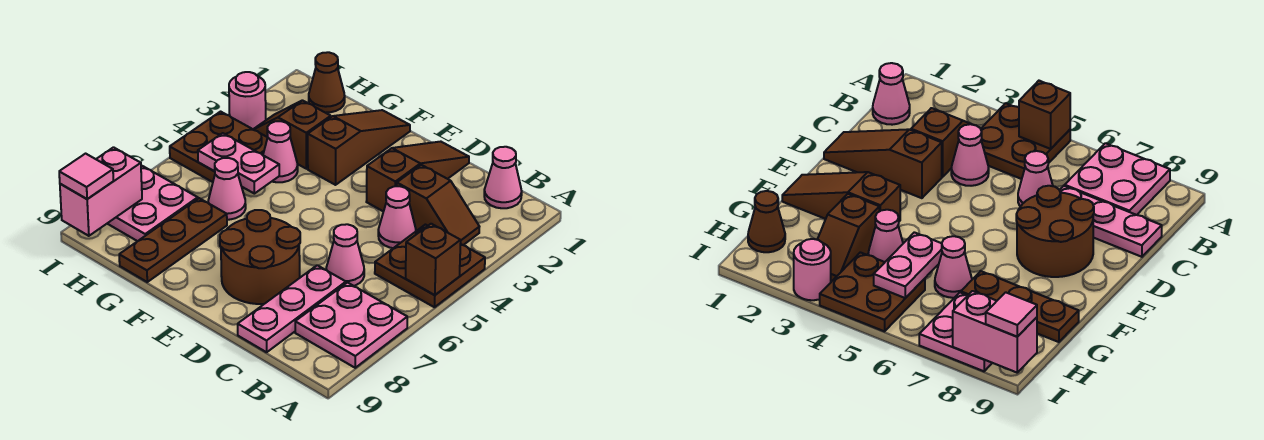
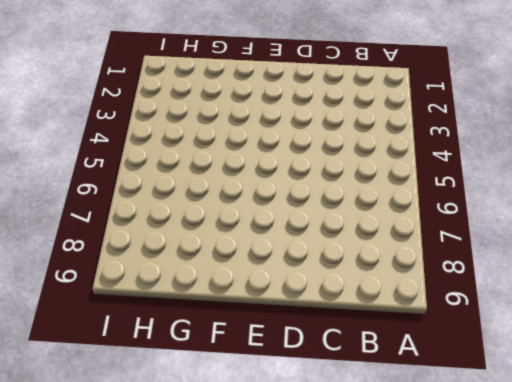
none -> brown 2x2 plate [375,225,485,307]
none -> pink 2x2 plate [295,283,407,368]
none -> pink 1x1 cone [484,147,522,208]

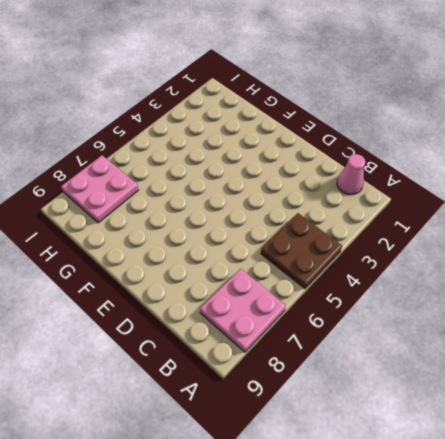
none -> brown 1x2 slope [397,165,479,245]
none -> pink 1x1 cone [378,186,416,248]
none -> pink 1x1 cone [326,224,364,286]

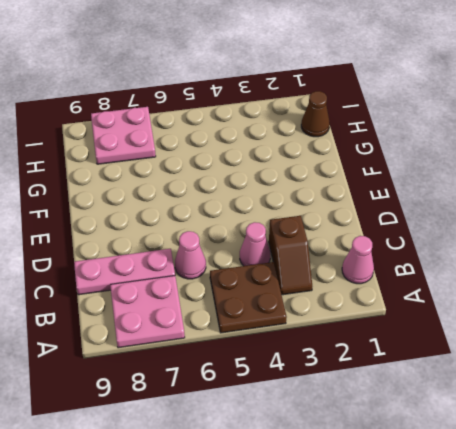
none -> brown 1x3 slope [366,142,469,211]
none -> brown 2x2 round brick [220,210,300,304]
none -> brown 1x3 slope [308,110,410,185]

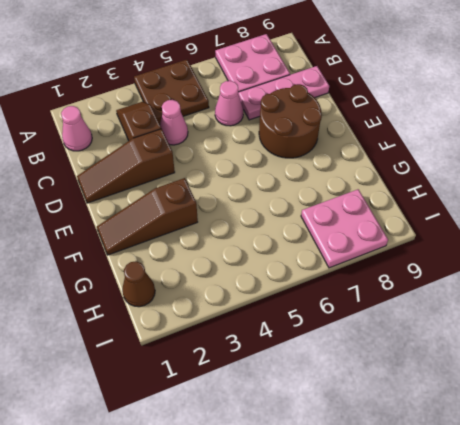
none -> brown 1x2 slope [254,100,331,169]
none -> pink 1x1 cone [263,121,298,182]
none -> pink 1x1 cone [208,158,246,220]

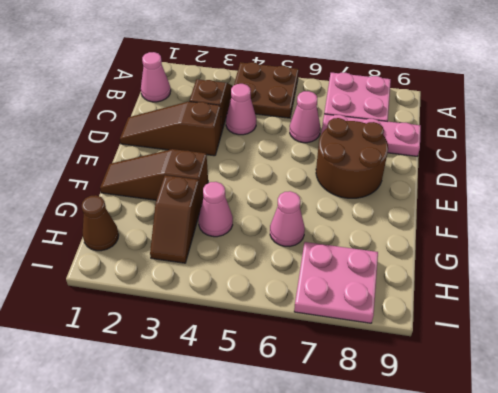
none -> brown 1x3 plate [119,198,227,282]
none -> brown 2x2 plate [170,112,268,182]
none -> pink 1x1 round brick [229,72,266,129]

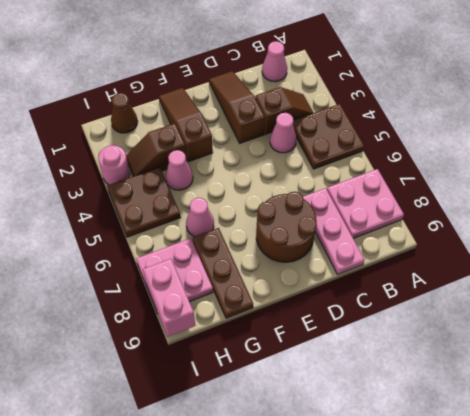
none -> pink 1x1 cone [326,224,364,286]
none -> brown 1x1 brick [406,224,461,295]
none -> pink 1x2 plate [198,133,279,194]

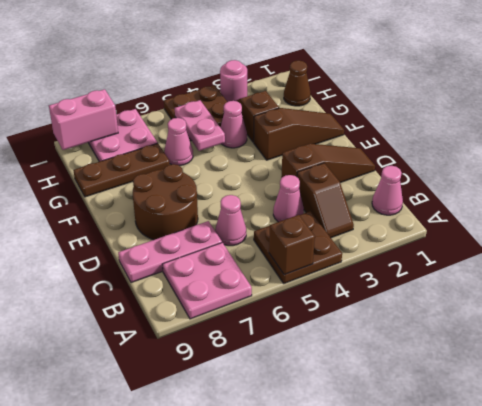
none -> pink 1x1 tile [59,154,113,199]

